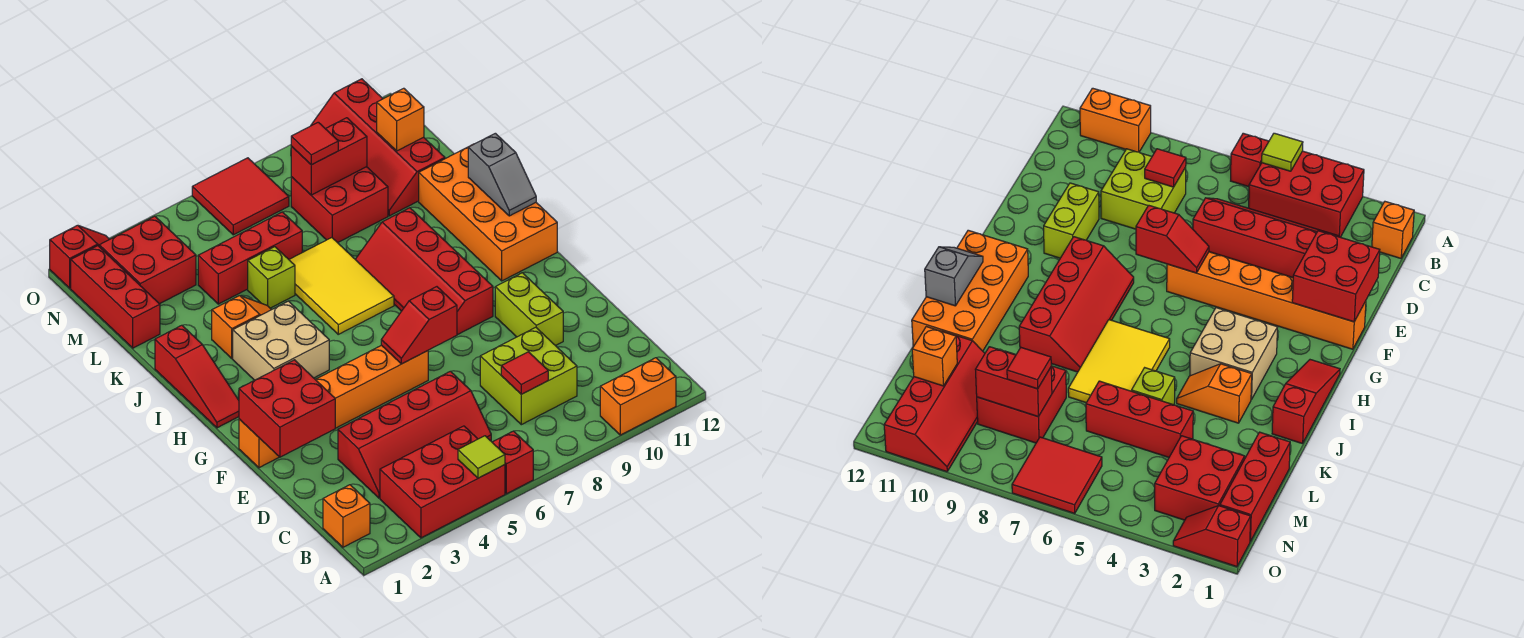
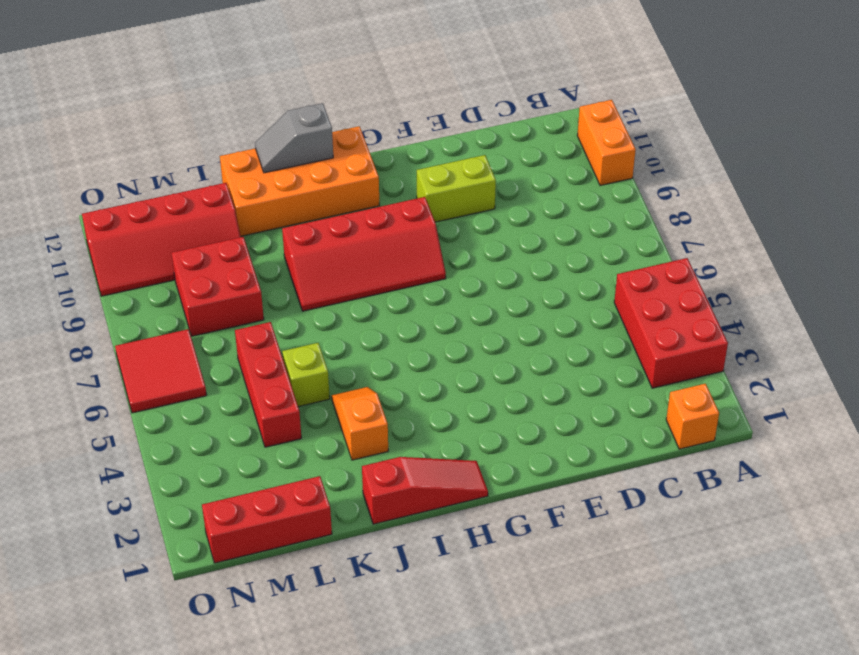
grey 1x2 slope [255,103,333,173] -> grey 1x2 slope turned to [468,133,536,216]
none -> red 1x1 brick [492,431,533,494]
none -> red 2x4 slope [338,371,491,498]
none -> lime 2x2 brick [480,327,577,425]
none -> orange 1x6 brick [239,345,428,468]

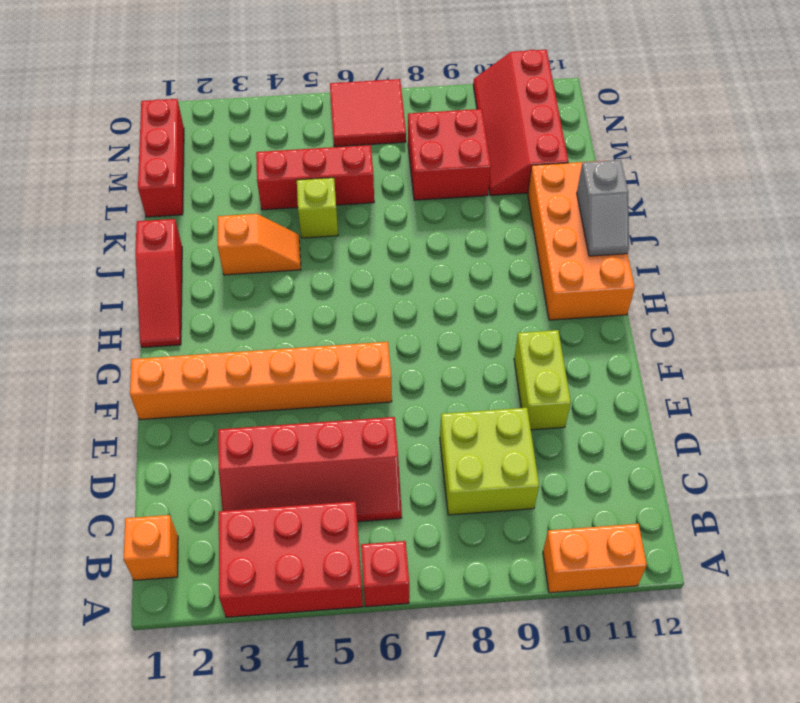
none -> red 2x4 slope [355,208,493,335]
none -> tan 2x2 brick [233,301,329,380]
none -> yellow 2x3 tile [289,238,394,334]
none -> red 2x2 brick [99,216,196,304]

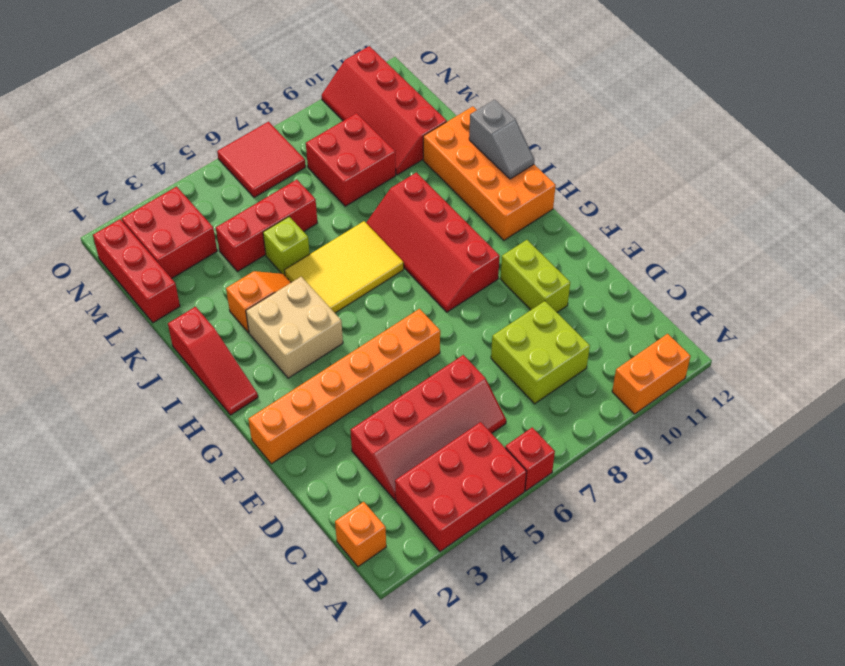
yellow 2x3 tile [284,221,404,313] -> yellow 2x3 tile turned to [289,238,394,334]
none -> red 1x2 slope [50,225,109,288]
none -> lime 1x1 tile [458,436,505,478]
none -> red 1x1 tile [501,352,548,394]
none -> red 2x2 brick [239,360,335,457]

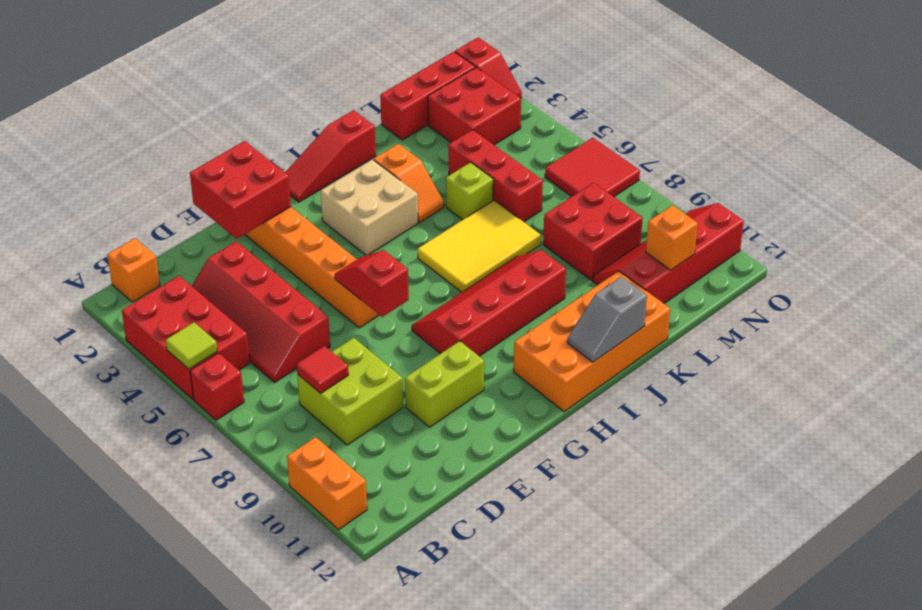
none -> red 1x2 brick [291,118,367,195]
none -> red 1x1 tile [291,122,338,165]

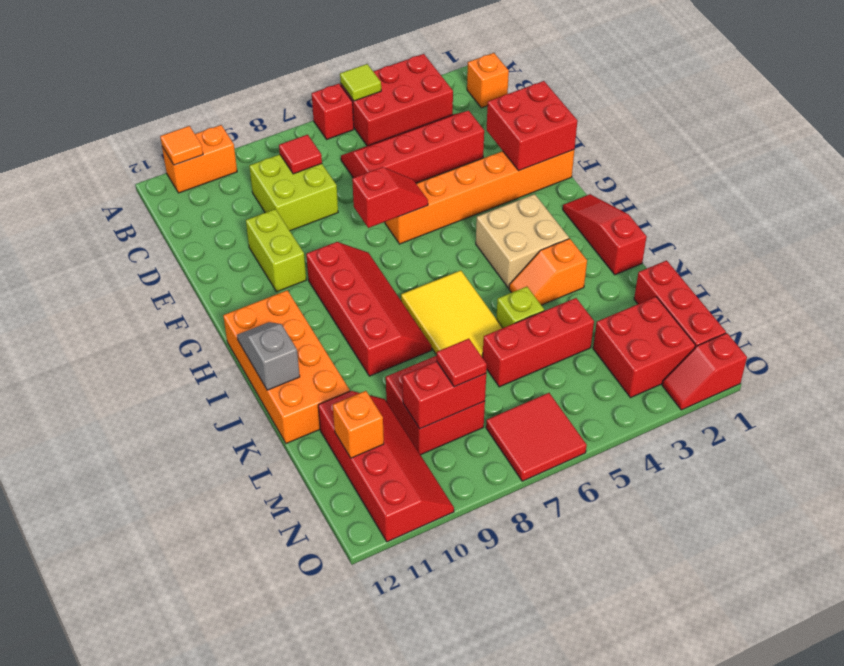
orange 1x1 tile [160,126,203,165] -> none

